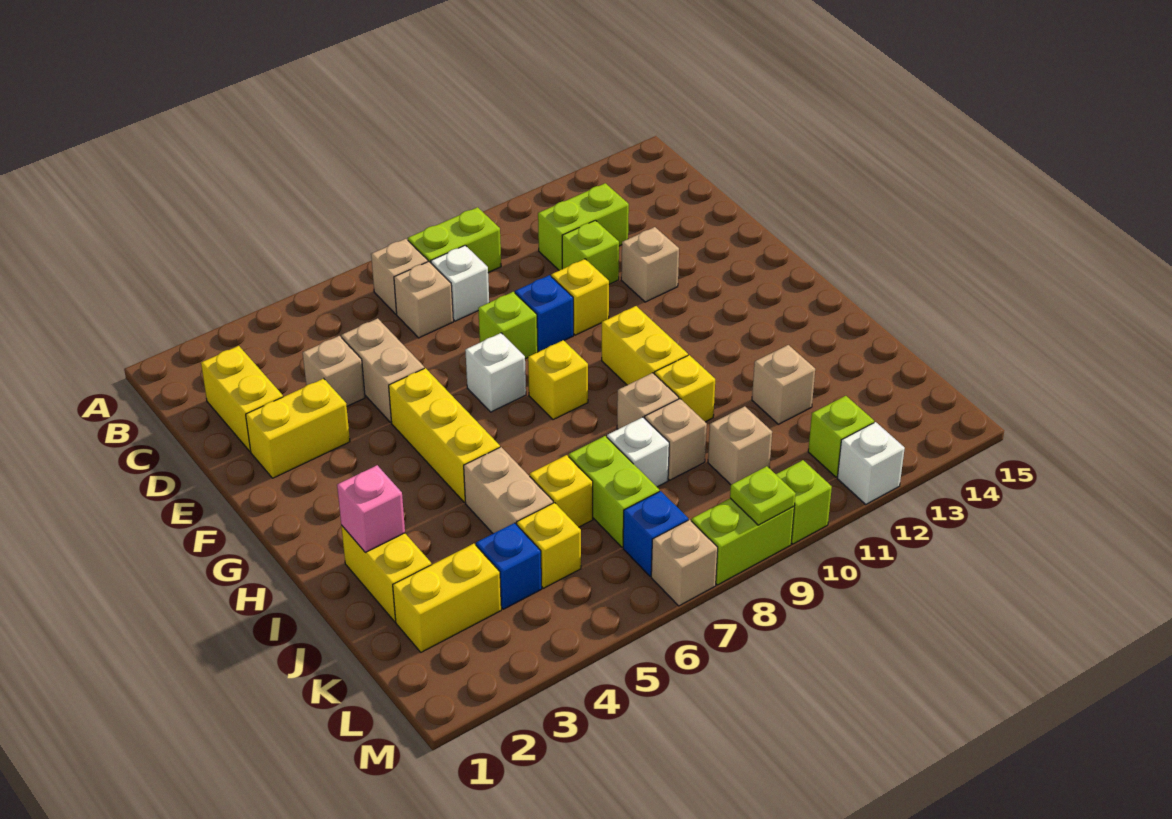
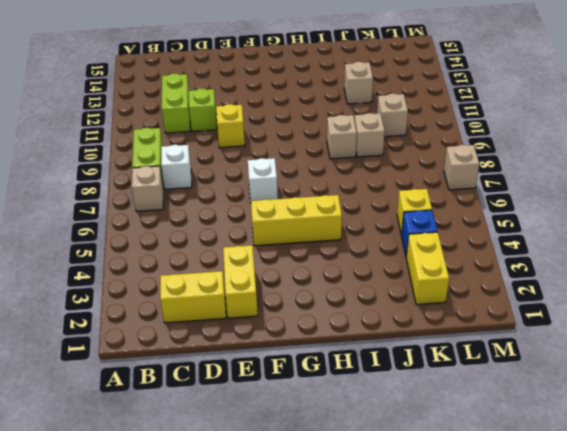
none -> tan 1x1 brick [394,262,453,338]
none -> tan 1x1 brick [303,336,365,406]
none -> tan 1x2 brick [341,318,424,422]
none -> lime 1x1 brick [478,292,538,359]

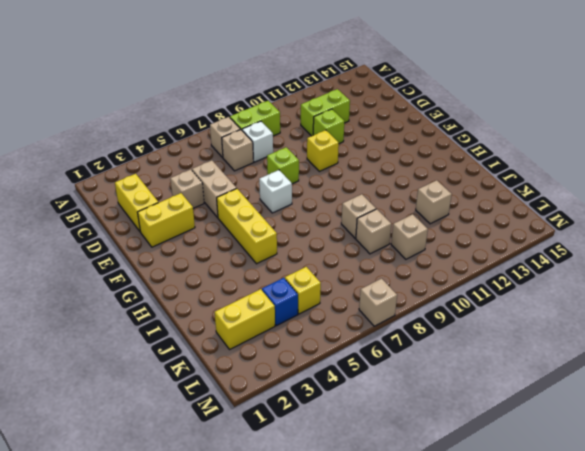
none -> blue 1x1 brick [515,275,573,351]
none -> tan 1x1 brick [621,227,679,302]
none -> yellow 1x1 brick [528,340,588,420]
none -> yellow 1x2 brick [602,306,688,385]

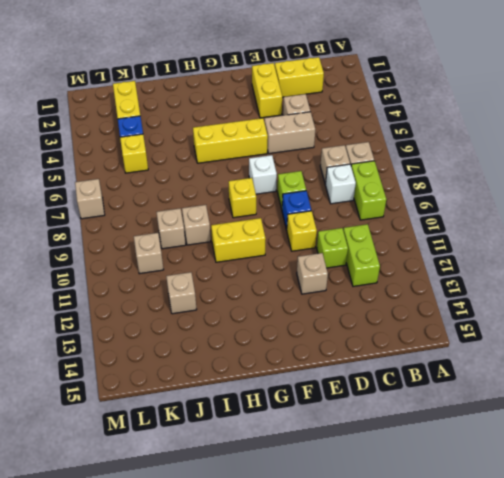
none -> yellow 1x2 brick [341,525,432,622]
none -> tan 1x2 brick [464,447,553,534]
none -> yellow 1x1 brick [655,355,715,422]
none -> yellow 1x1 brick [530,455,593,527]

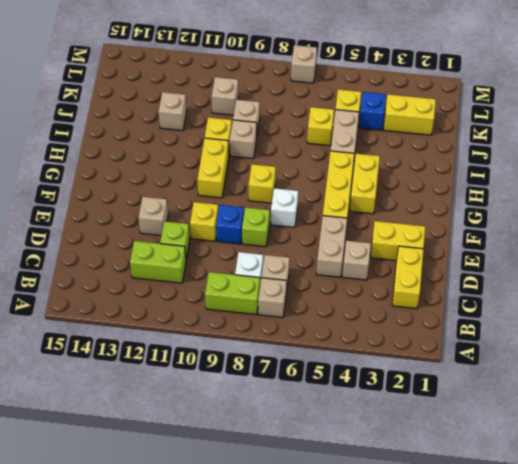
yellow 1x2 brick [350,154,380,214] -> yellow 1x2 brick moved to [341,525,432,622]
none -> lime 1x2 brick [569,436,659,547]
none -> white 1x1 brick [607,417,669,487]
none -> blue 1x1 brick [623,491,688,576]
none -> lime 1x1 brick [808,396,874,477]

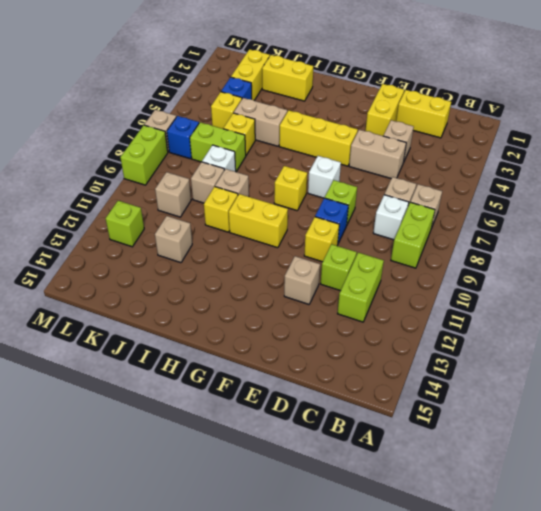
none -> lime 1x1 brick [776,460,832,544]
none -> white 1x1 brick [837,422,905,504]
none -> pink 1x1 brick [337,465,405,552]
none -> lime 1x1 plate [730,466,796,525]

